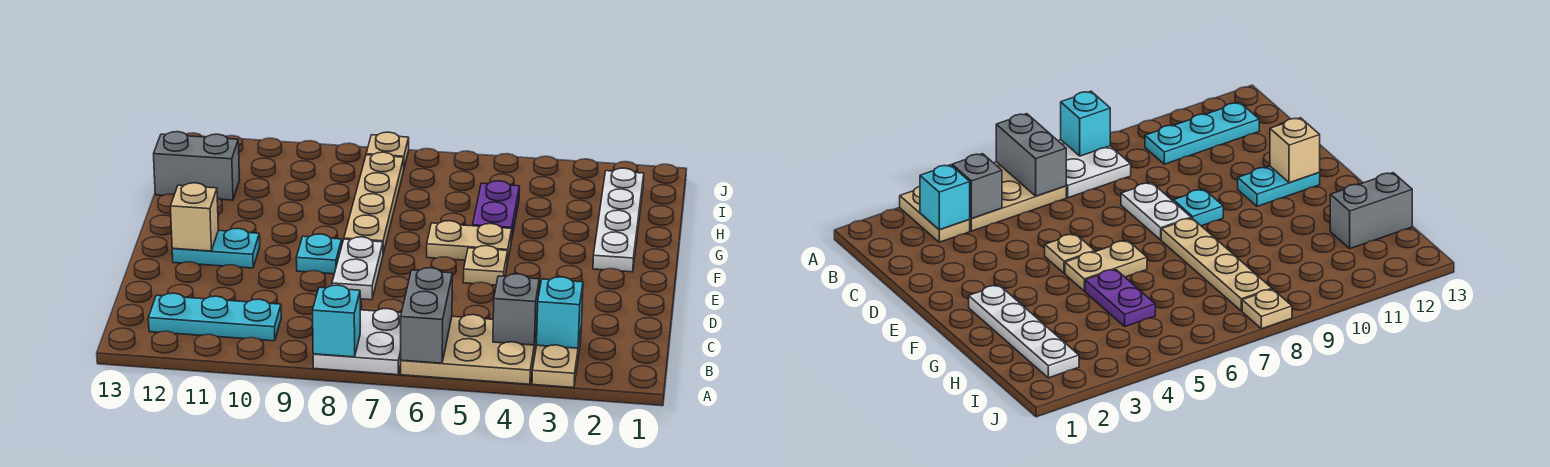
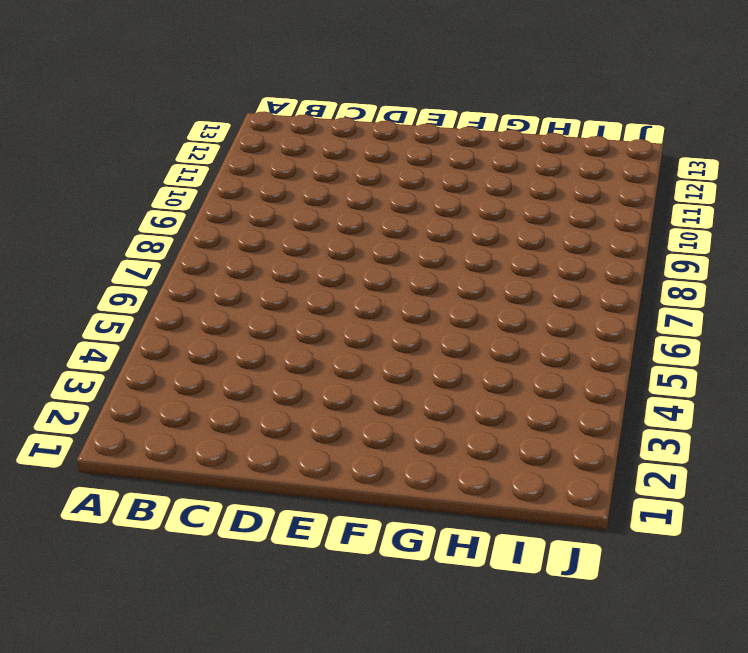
none -> tan 1x2 plate [532,332,581,388]
none -> tan 2x3 plate [401,315,537,384]
none -> white 2x2 plate [313,309,401,375]

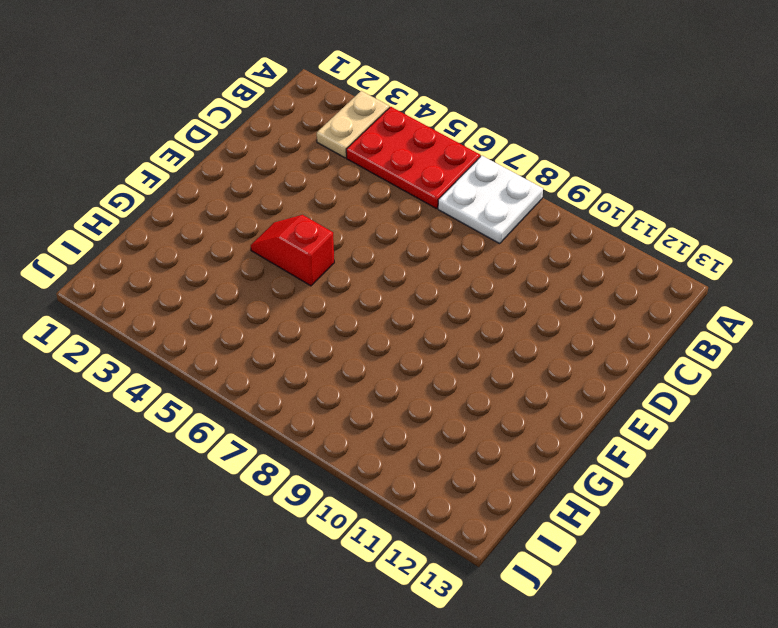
red 2x3 plate [346,107,480,209] -> tan 2x3 plate [401,315,537,384]
red 1x2 slope [251,215,334,286] -> tan 1x2 plate [427,221,512,263]
none -> cyan 1x3 plate [148,293,281,341]
none -> white 1x2 plate [332,237,383,300]
none -> tan 1x1 plate [463,246,508,285]

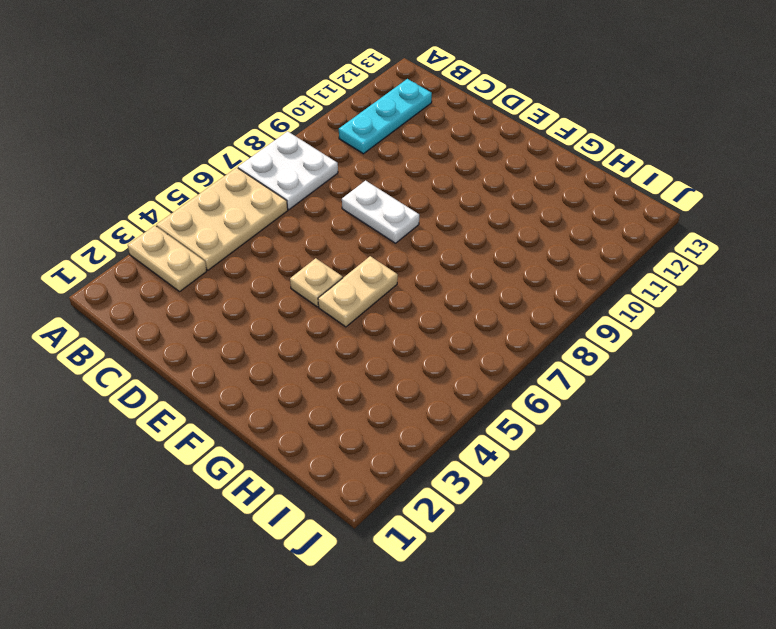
none -> cyan 1x1 plate [296,234,342,274]
none -> cyan 1x2 plate [172,228,260,268]
none -> white 1x4 plate [593,168,644,272]

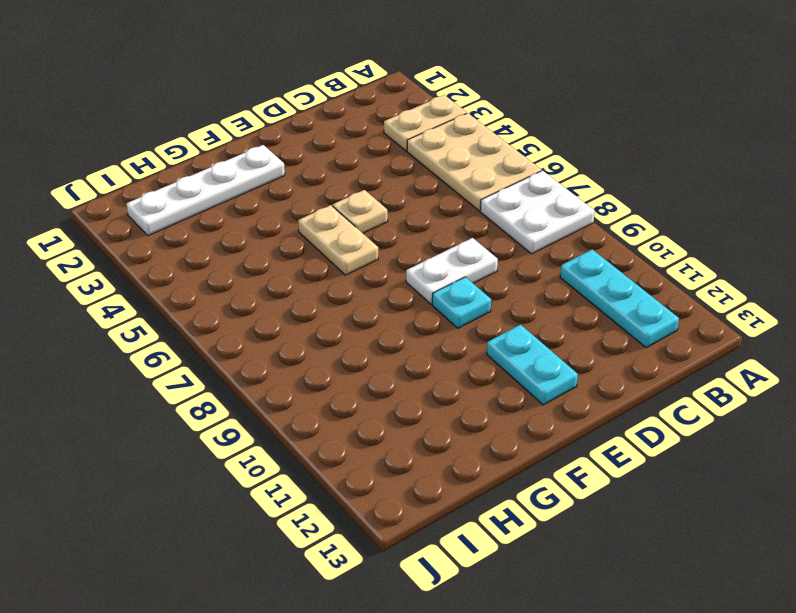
none -> tan 1x4 plate [344,152,404,253]
none -> purple 1x2 plate [473,181,520,241]
none -> grey 1x2 brick [154,132,240,200]

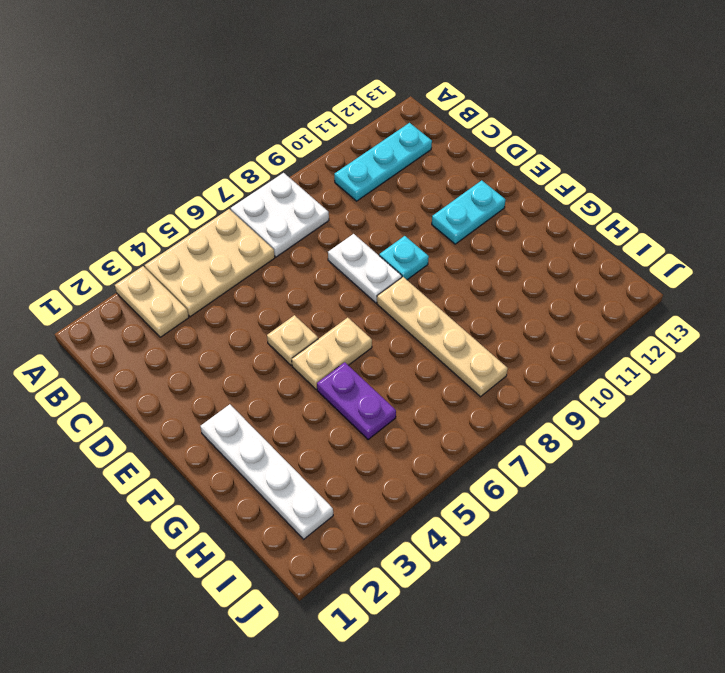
none -> grey 1x2 brick [154,132,240,200]
none -> tan 1x1 plate [366,132,409,167]
none -> grey 1x2 brick [401,268,452,363]

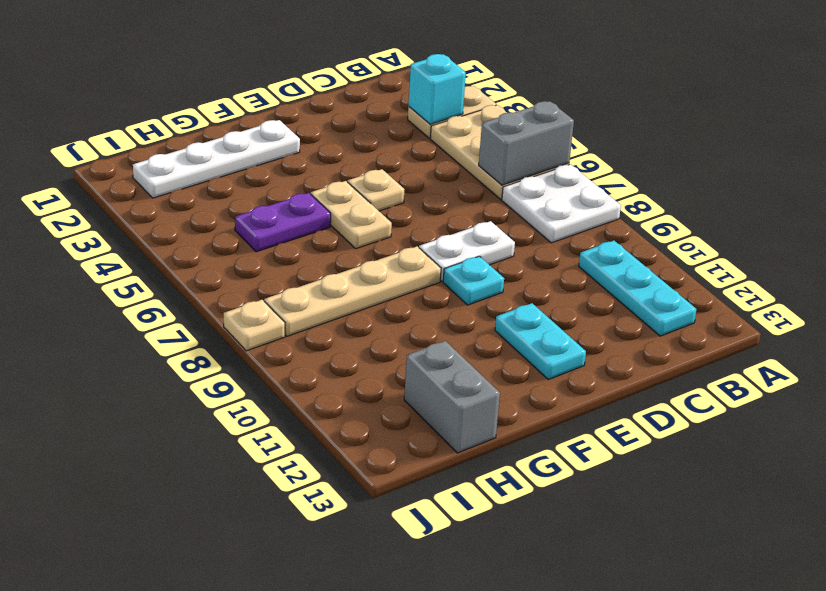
none -> cyan 1x1 brick [313,285,360,357]
none -> grey 1x1 brick [493,274,539,345]
none -> tan 1x1 brick [170,183,218,251]

